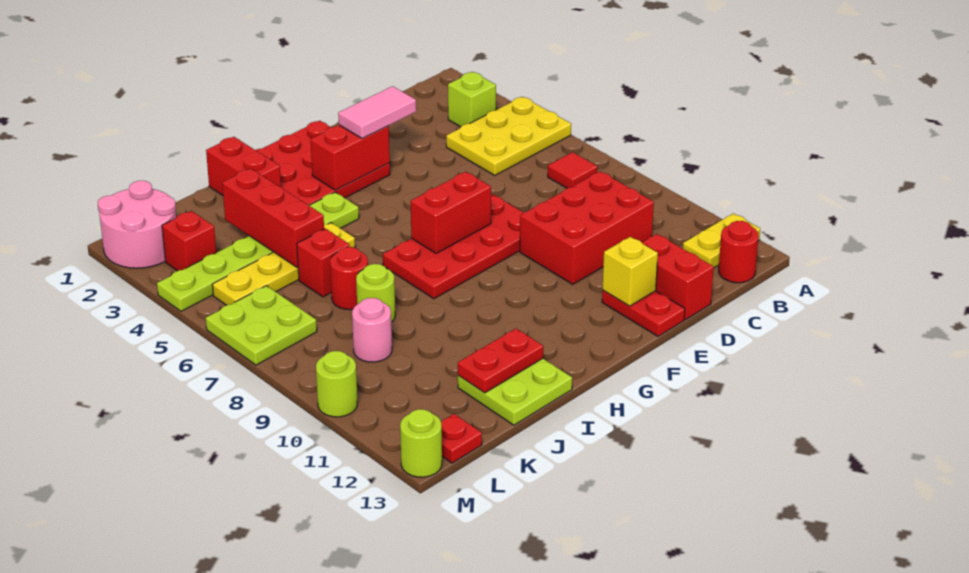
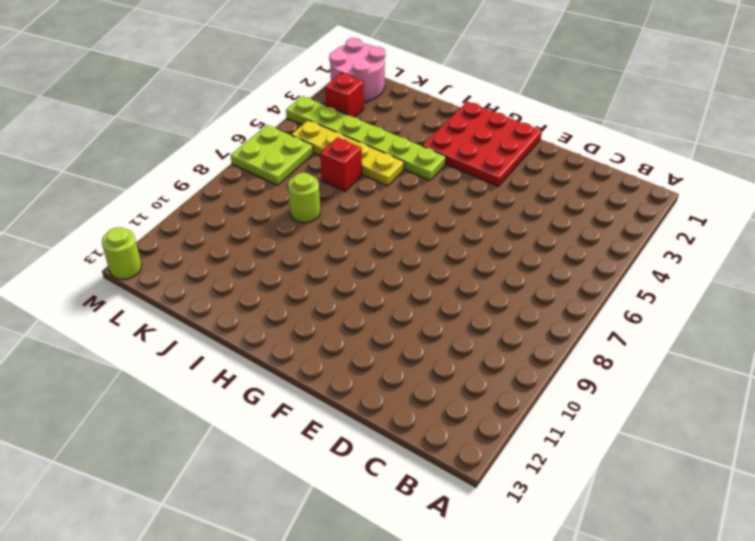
none -> yellow 2x3 plate [446,97,571,175]
none -> yellow 1x2 plate [683,213,760,268]
none -> lime 1x1 brick [448,72,496,127]
none -> red 1x1 tile [548,152,597,188]

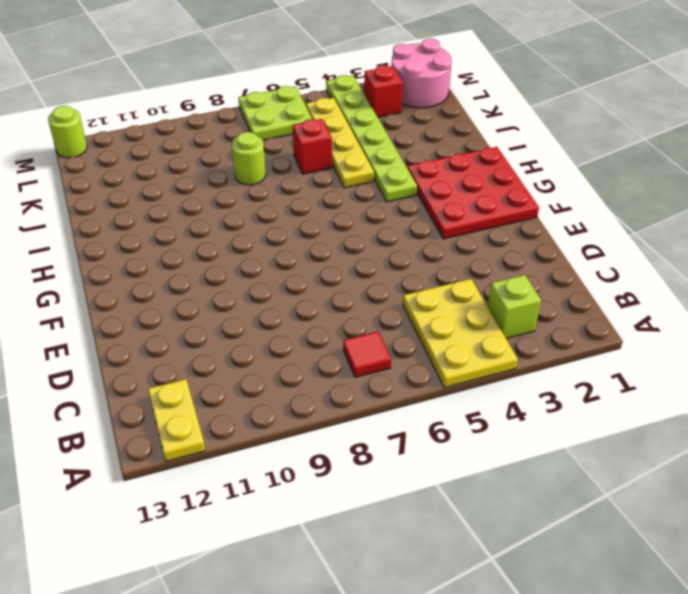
none -> red 1x1 round brick [719,221,758,283]
none -> red 2x3 brick [520,171,654,284]
none -> red 1x2 brick [642,234,714,320]
none -> red 2x4 plate [383,195,524,299]

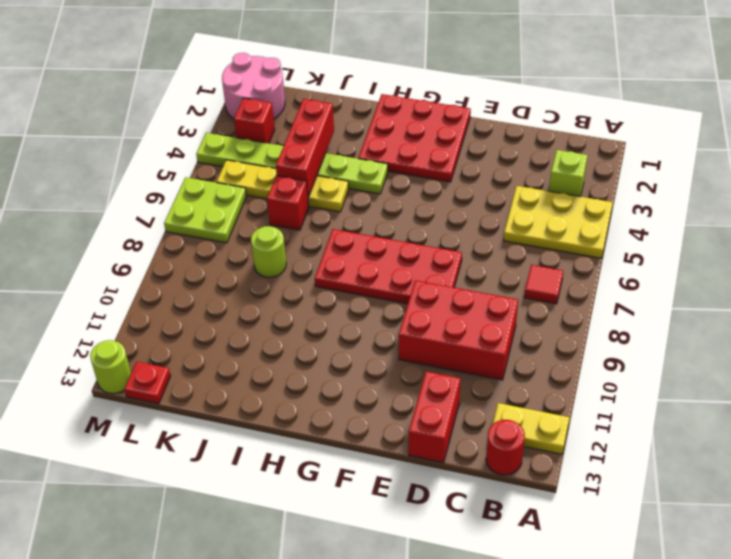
none -> red 1x2 plate [602,290,685,336]
none -> red 1x2 brick [206,137,281,195]
none -> lime 2x2 plate [458,359,572,425]
none -> red 1x1 round brick [330,247,368,310]

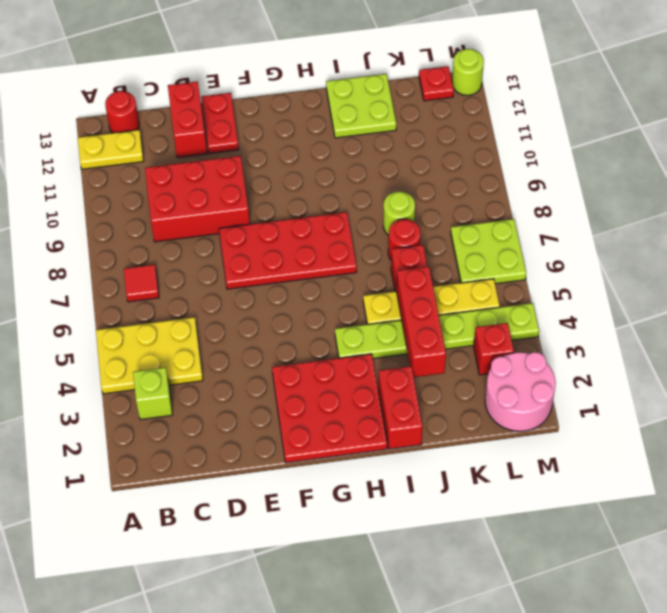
none -> pink 1x1 round brick [352,298,392,362]
none -> lime 1x1 round brick [316,351,357,417]
none -> yellow 1x1 brick [603,237,658,306]
none -> red 1x2 brick [310,125,390,190]

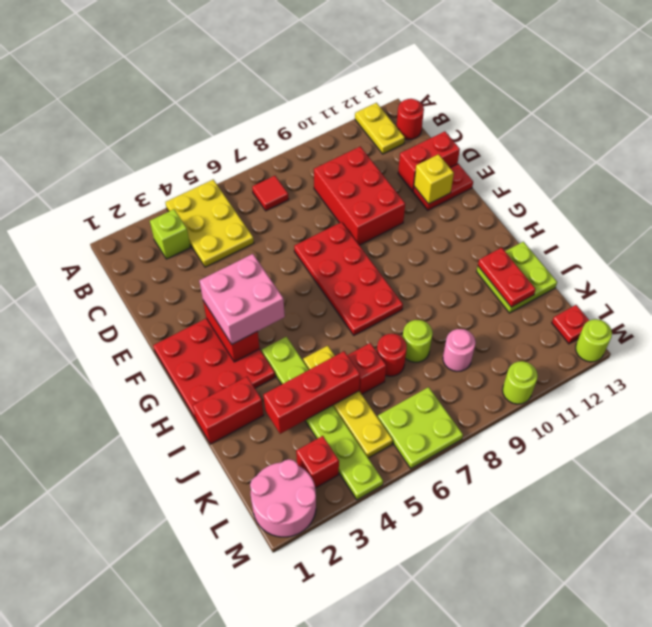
pink 2x2 brick [199,254,285,344] -> pink 1x2 tile [338,86,416,138]
none -> red 1x2 brick [411,172,491,253]

